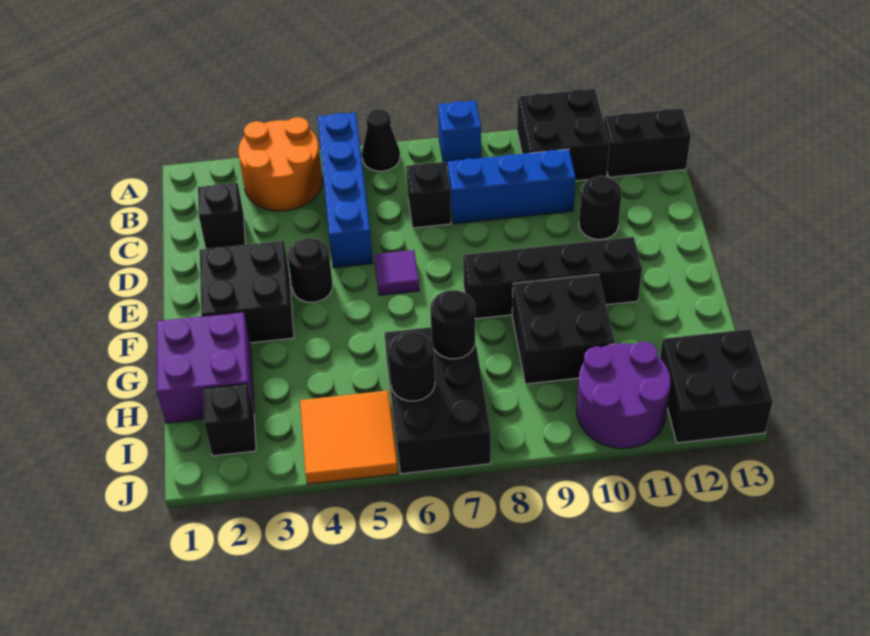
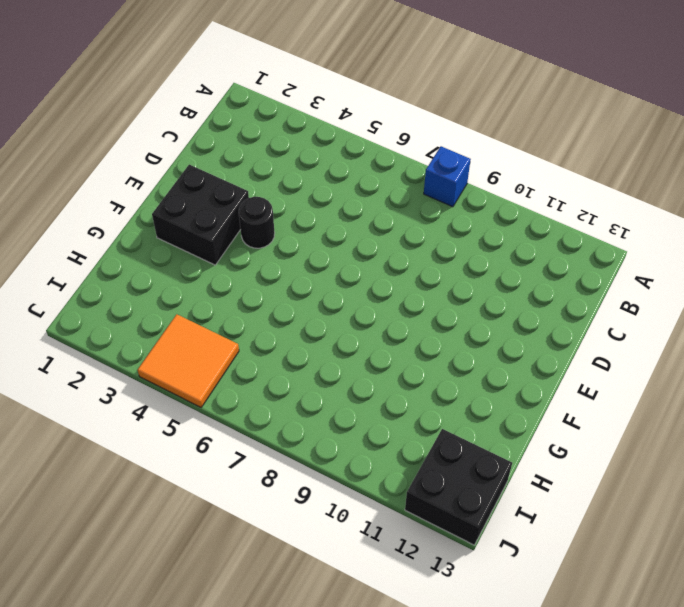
none -> orange 2x2 round brick [238,117,322,211]
none -> blue 1x4 brick [318,113,373,268]
none -> black 1x1 cone [362,109,400,171]

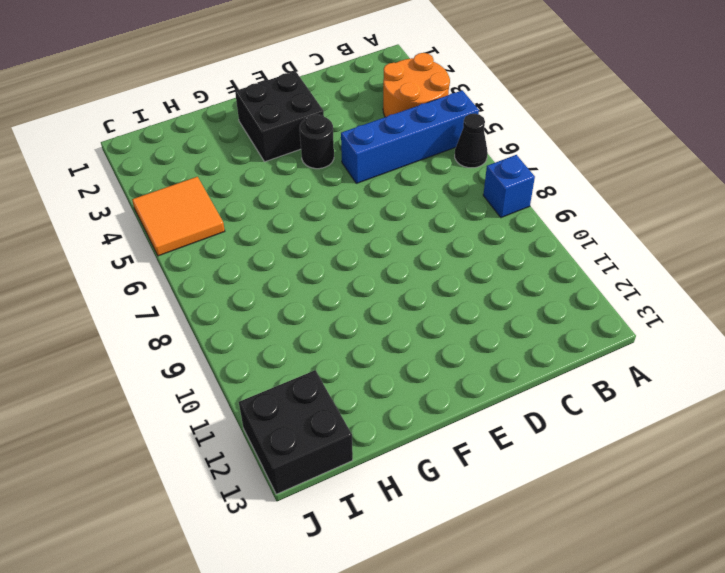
none -> black 2x2 brick [517,89,609,181]
none -> black 1x2 brick [604,108,691,177]
none -> black 1x1 brick [198,183,245,249]

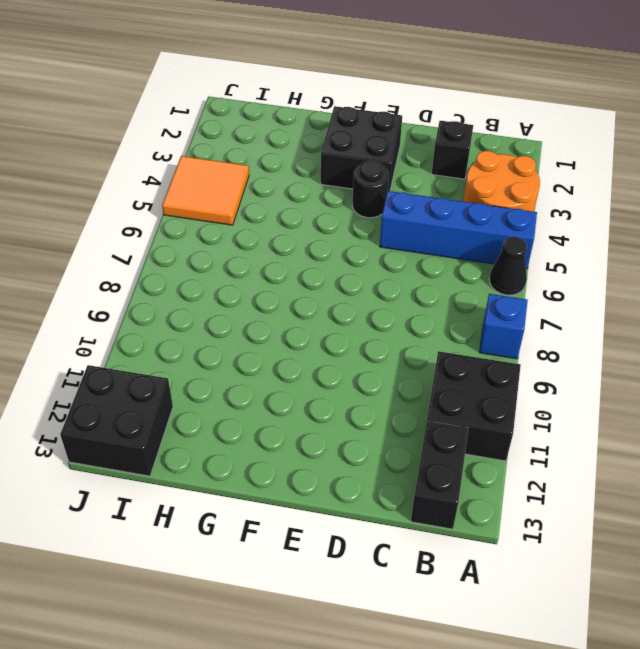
none -> black 1x1 brick [406,162,451,228]
none -> blue 1x3 brick [448,149,576,224]
none -> black 1x1 round brick [579,176,622,239]

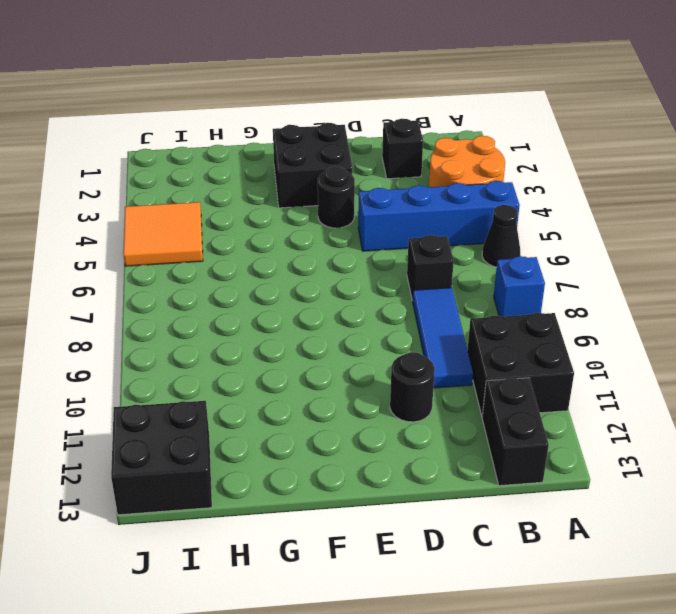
blue 1x3 tile [412,288,473,388] -> blue 1x3 brick [448,149,576,224]
none -> purple 1x1 tile [374,250,419,295]
none -> black 1x4 brick [463,237,642,319]
none -> purple 2x2 brick [157,312,254,423]

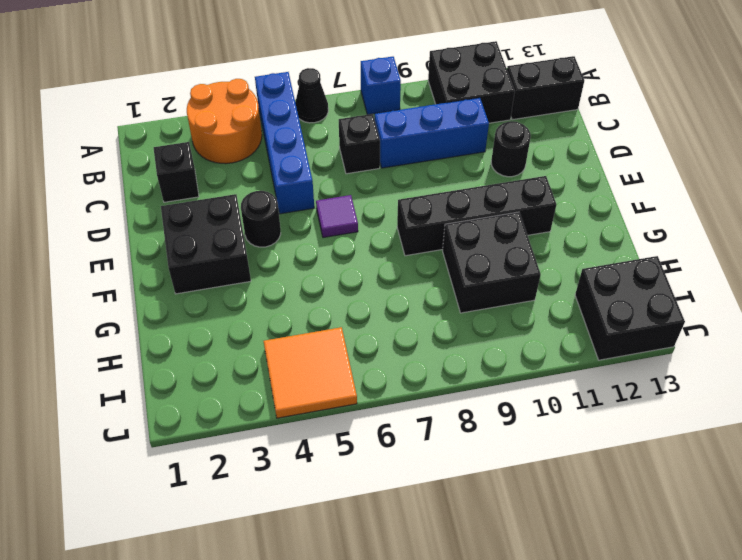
none -> purple 2x2 brick [157,312,254,423]
none -> black 2x3 brick [385,327,491,474]
none -> black 1x1 brick [204,384,256,456]

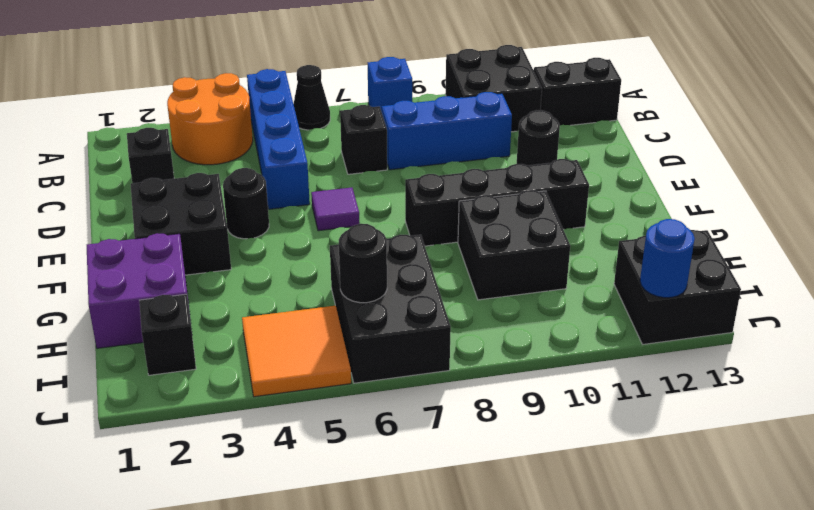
blue 1x1 round brick [640,219,695,298] -> none
none -> purple 2x2 round brick [577,342,671,449]
none -> black 1x1 round brick [430,290,475,359]

